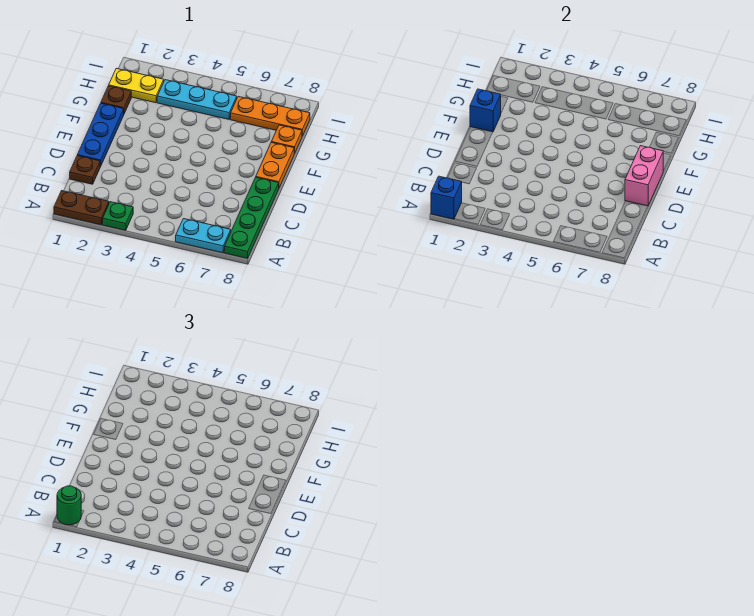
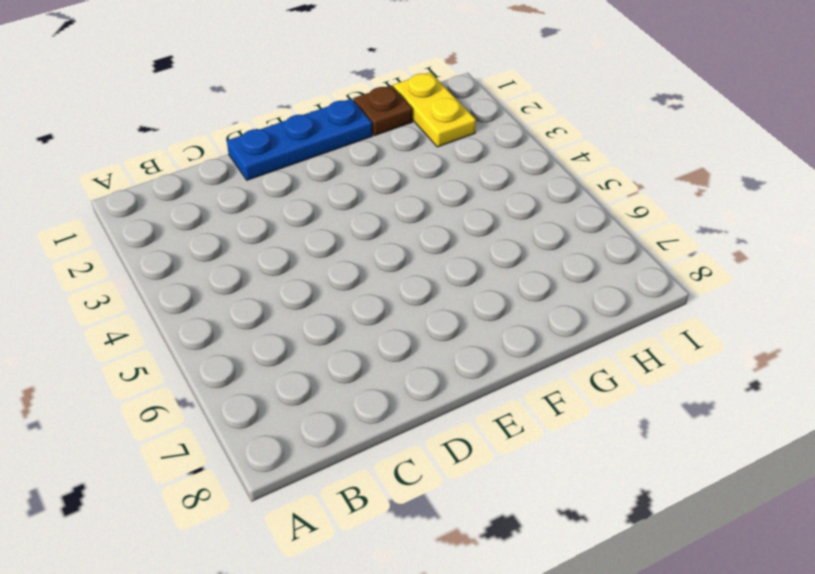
none -> brown 1x2 plate [54,191,109,225]
none -> green 1x1 plate [103,202,133,230]
none -> cyan 1x2 plate [176,219,231,253]

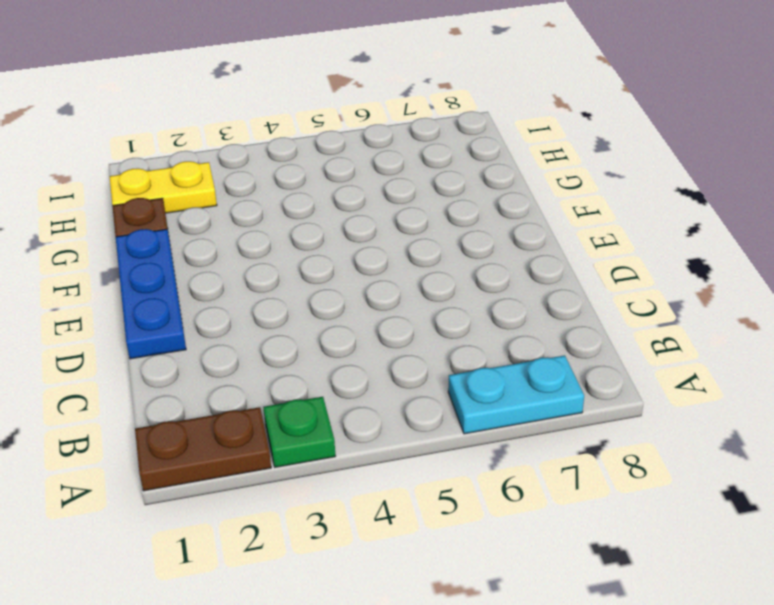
none -> green 1x4 plate [225,177,279,258]
none -> brown 1x1 plate [70,156,100,184]
none -> orange 1x2 plate [256,143,294,188]

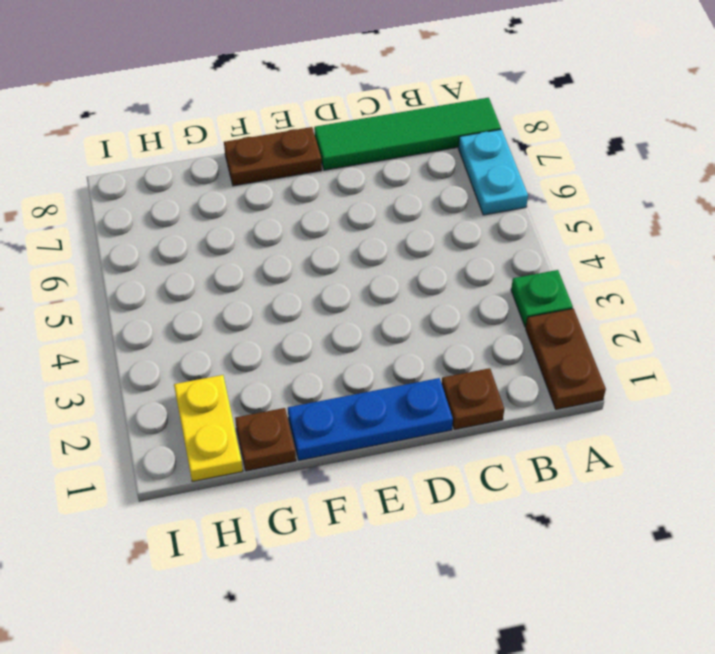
green 1x4 tile [314,98,501,170] -> green 1x4 plate [225,177,279,258]
brown 1x2 plate [224,127,322,186] -> orange 1x2 plate [256,143,294,188]
none -> orange 1x1 plate [271,125,302,153]
none -> cyan 1x3 plate [157,80,237,119]
none -> orange 1x3 plate [231,96,310,136]

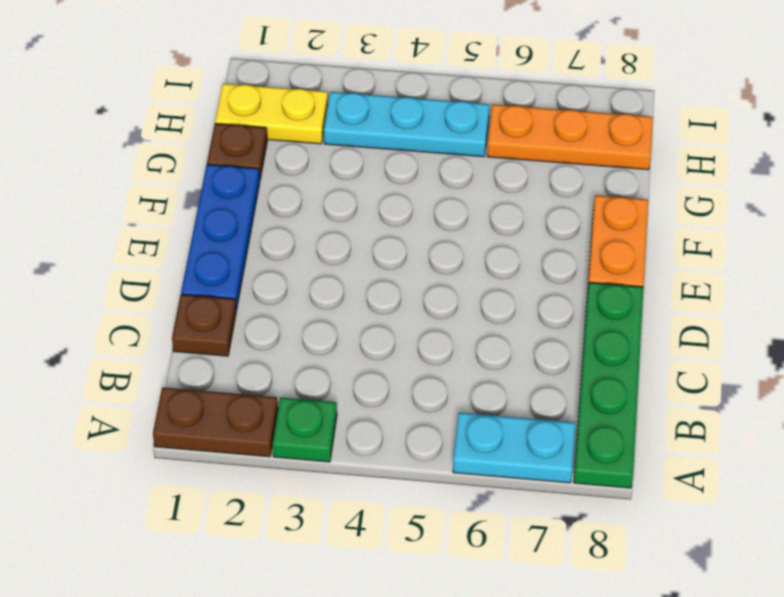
none -> orange 1x1 plate [271,125,302,153]
none -> blue 1x1 brick [431,176,462,219]
none -> pink 1x2 brick [625,146,663,206]

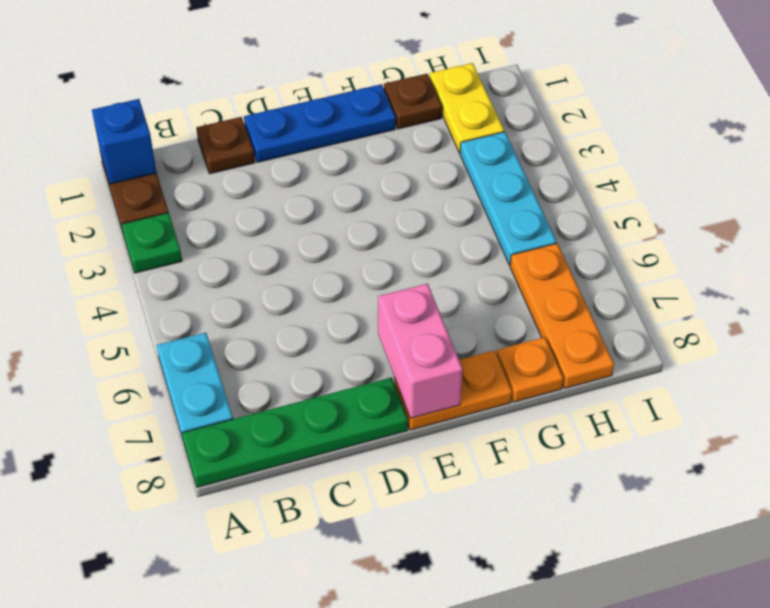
pink 1x2 brick [378,284,463,418] -> pink 1x2 brick turned to [625,146,663,206]
none -> blue 1x1 brick [470,89,501,132]
none -> green 1x1 round brick [57,486,81,525]

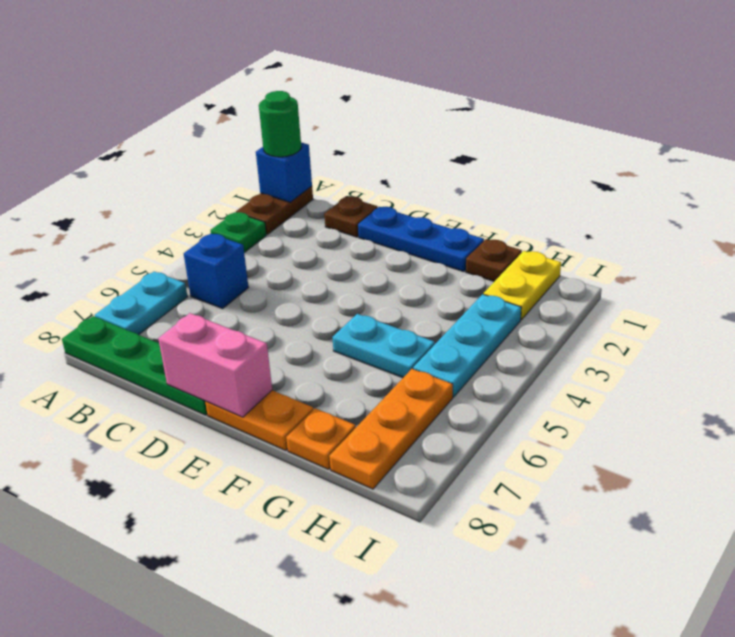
blue 1x1 brick [184,233,249,309] -> blue 1x1 brick moved to [470,89,501,132]
cyan 1x2 plate [332,314,435,378] -> none

